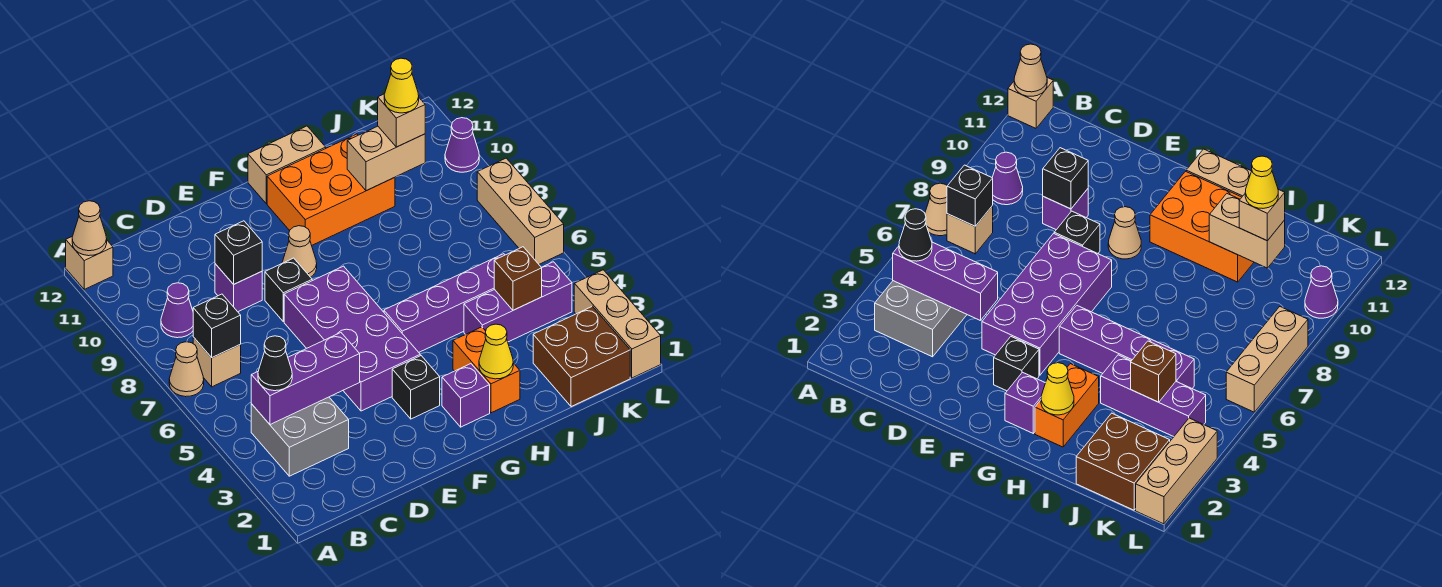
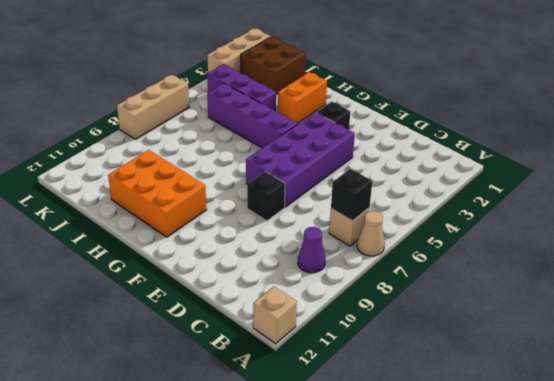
none -> grey 2x2 brick [251,397,349,476]
none -> purple 1x1 brick [215,264,262,312]
none -> tan 1x1 cone [282,226,317,277]
none -> purple 1x1 brick [442,364,490,427]

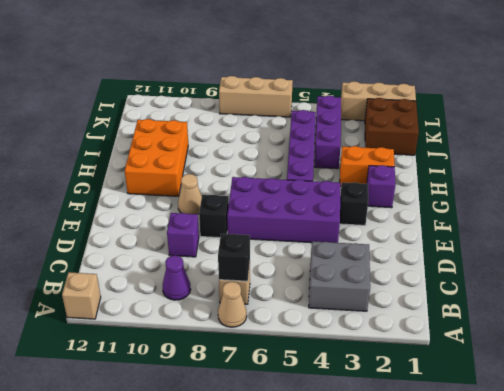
none -> tan 1x2 brick [248,126,326,204]
none -> purple 1x1 cone [445,118,479,172]
none -> tan 1x1 cone [72,201,107,256]
none -> purple 1x3 brick [251,333,360,425]

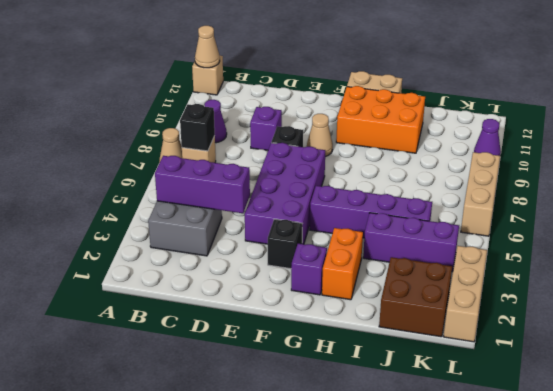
none -> black 1x1 brick [215,221,262,284]
none -> yellow 1x1 cone [479,324,513,379]
none -> tan 1x2 brick [347,126,425,191]
none -> brown 1x1 brick [494,247,542,310]

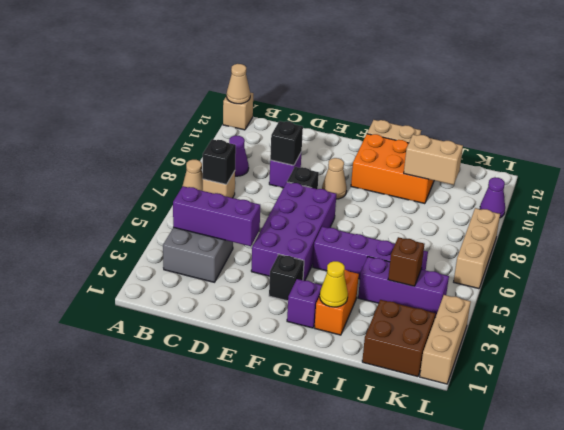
none -> black 1x1 cone [258,336,292,391]
none -> tan 1x1 brick [378,94,425,147]
none -> yellow 1x1 cone [384,58,419,113]

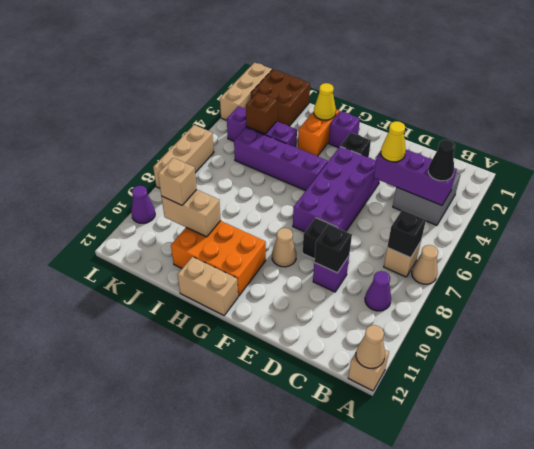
yellow 1x1 cone [381,121,406,162] -> yellow 1x1 cone moved to [384,58,419,113]

